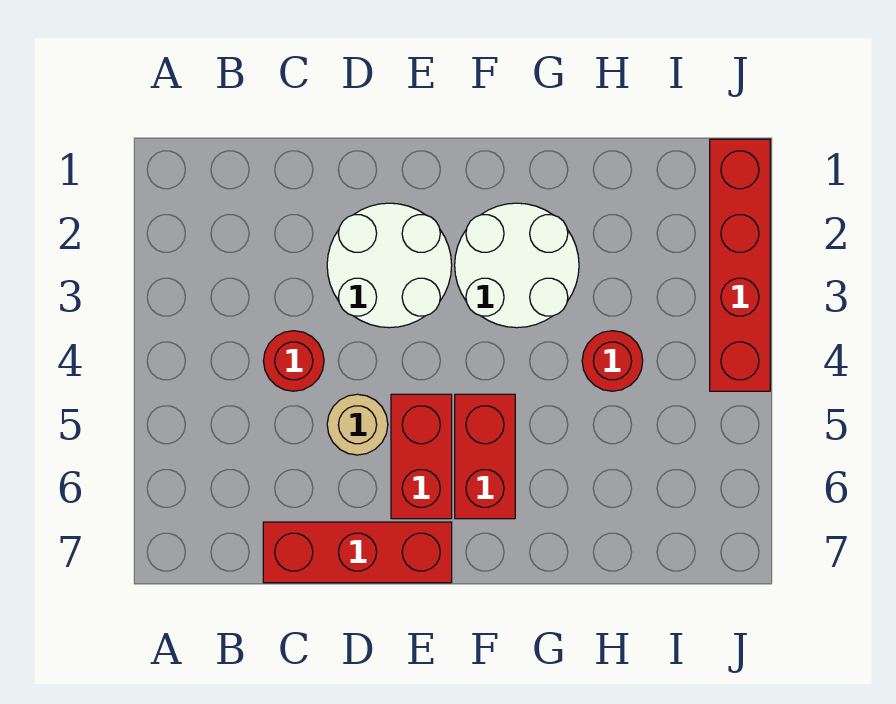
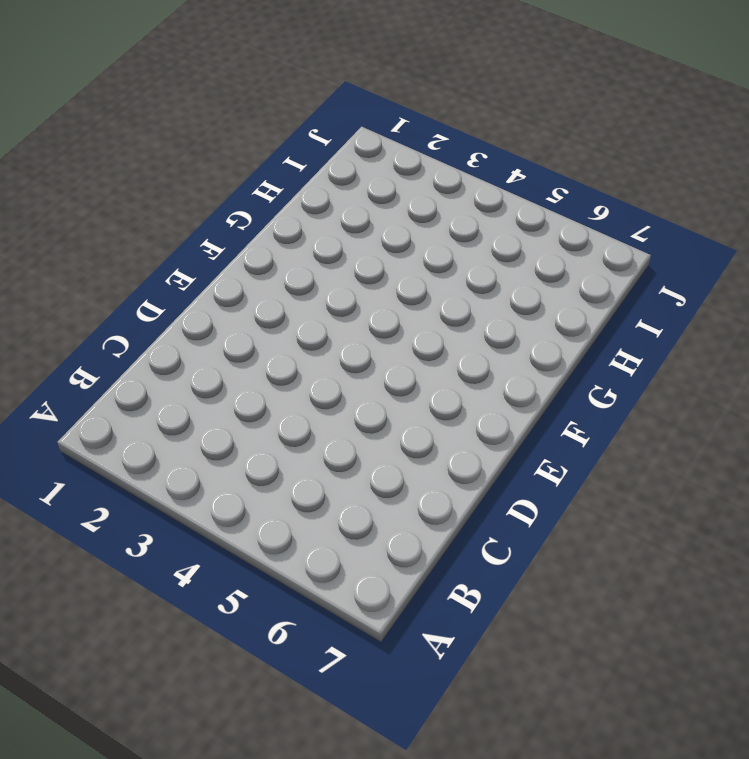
none -> red 1x1 round brick [264,331,324,391]
none -> red 1x3 brick [263,522,452,583]

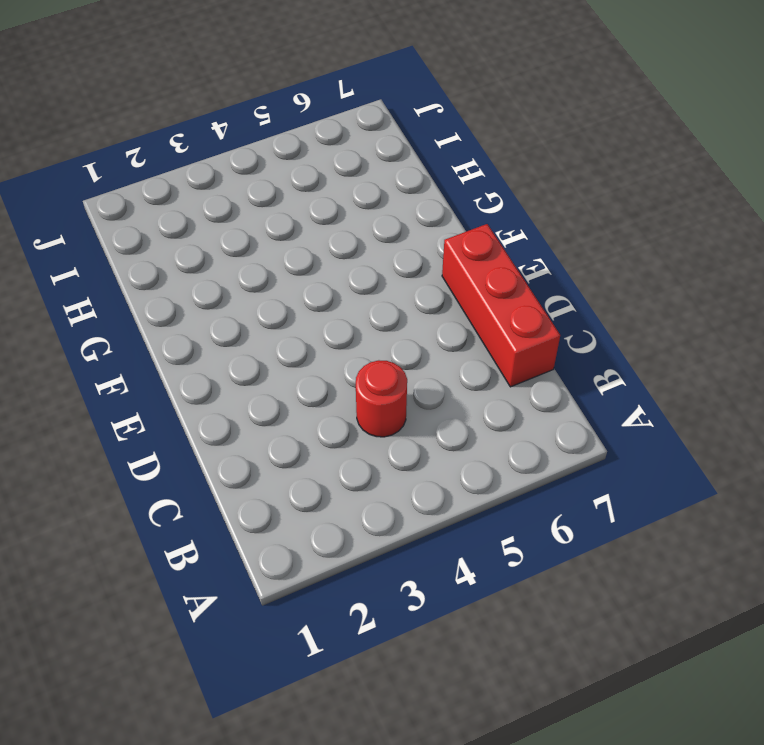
none -> white 2x2 round brick [327,203,452,328]
none -> tan 1x1 round brick [327,394,388,455]

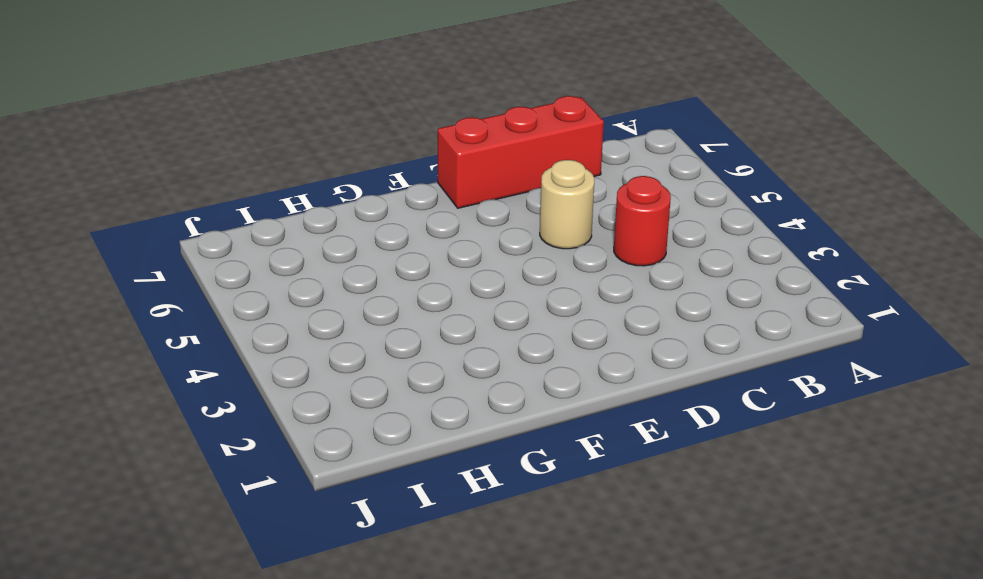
none -> white 2x2 round brick [327,203,452,328]
none -> red 1x2 brick [391,394,452,519]

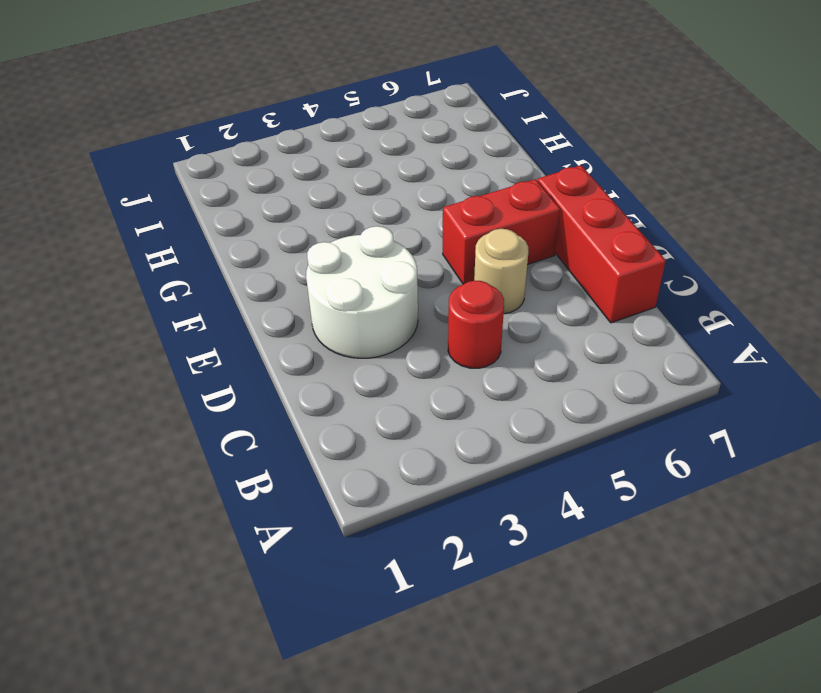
none -> white 2x2 round brick [455,203,579,328]
none -> red 1x2 brick [455,394,515,519]

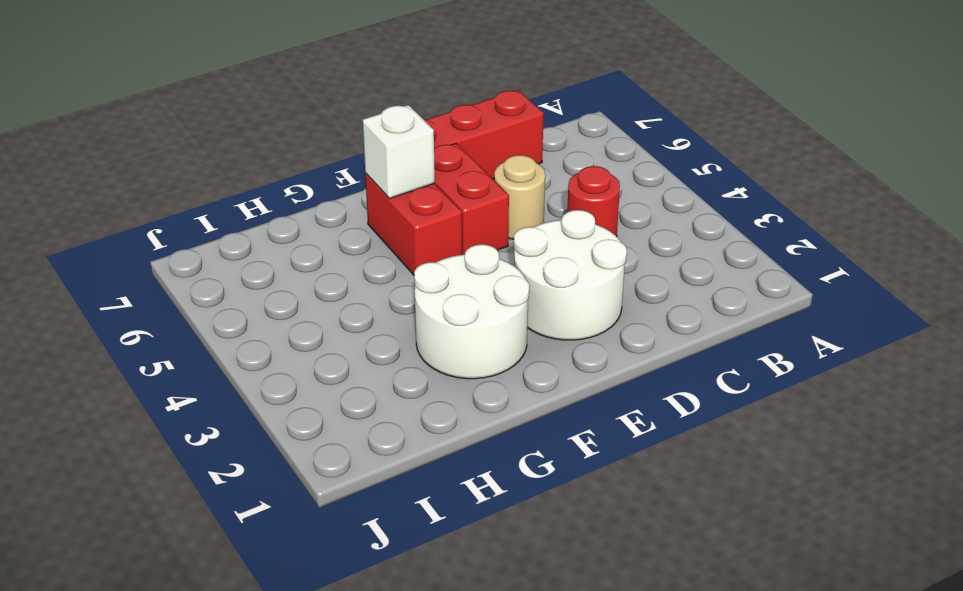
white 1x1 brick [363,105,435,199] -> none
none -> red 1x1 round brick [582,331,643,391]
none -> red 1x4 brick [710,139,770,391]

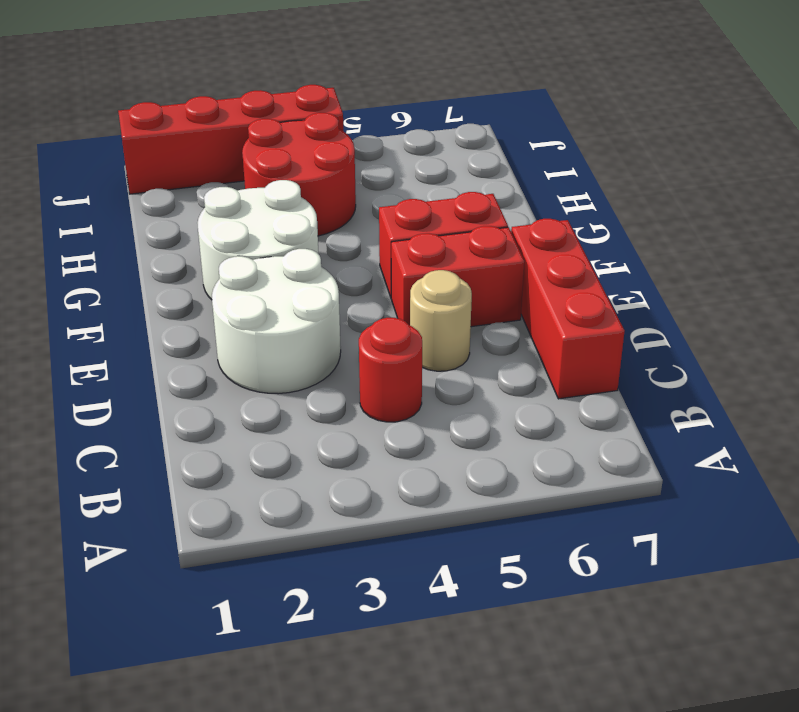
red 2x2 round brick [242,113,356,236] -> red 1x1 round brick [582,331,643,391]

